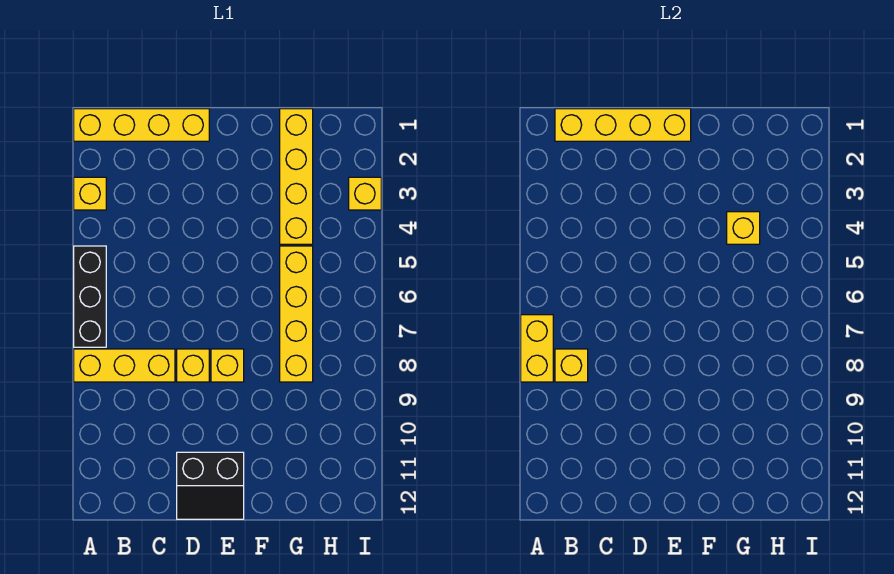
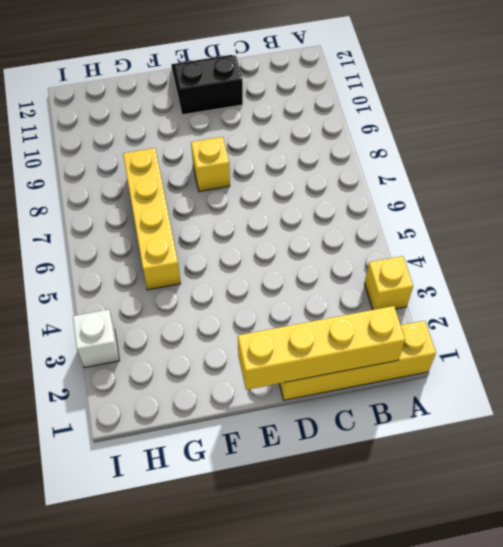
white 1x1 brick [73,310,119,368] -> yellow 1x1 brick [349,177,381,210]
none -> black 1x3 brick [74,246,106,347]
none -> yellow 1x3 brick [74,349,175,382]
none -> yellow 1x1 brick [177,349,209,382]

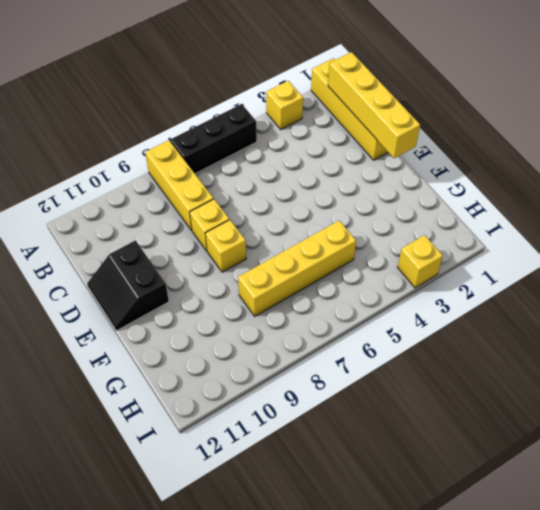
none -> yellow 1x4 brick [280,109,313,244]
none -> yellow 1x2 brick [521,315,553,382]
none -> yellow 1x1 brick [555,349,588,382]

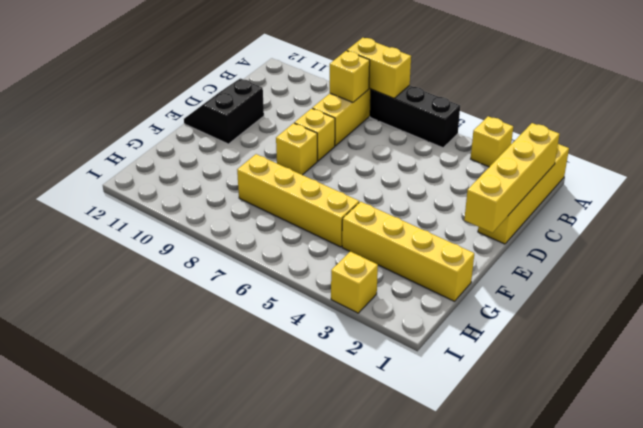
none -> yellow 1x1 brick [727,212,760,244]

